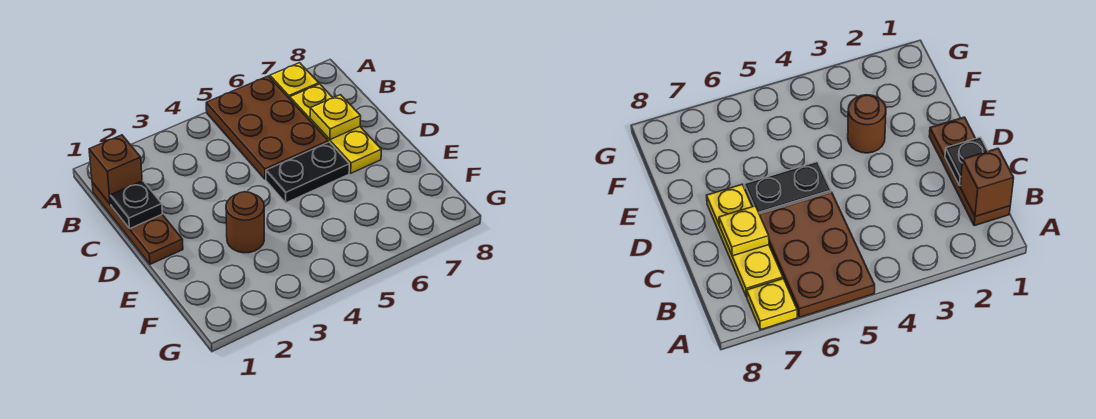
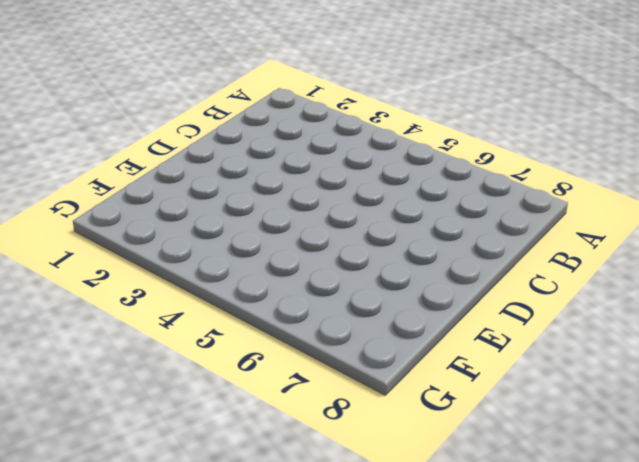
none -> brown 2x3 plate [206,76,328,179]
none -> yellow 1x1 plate [270,63,319,99]

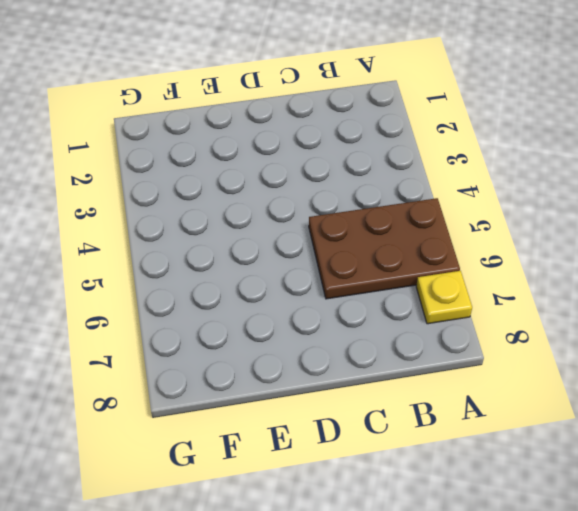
none -> brown 1x3 plate [92,183,183,264]
none -> yellow 1x3 plate [290,84,381,173]

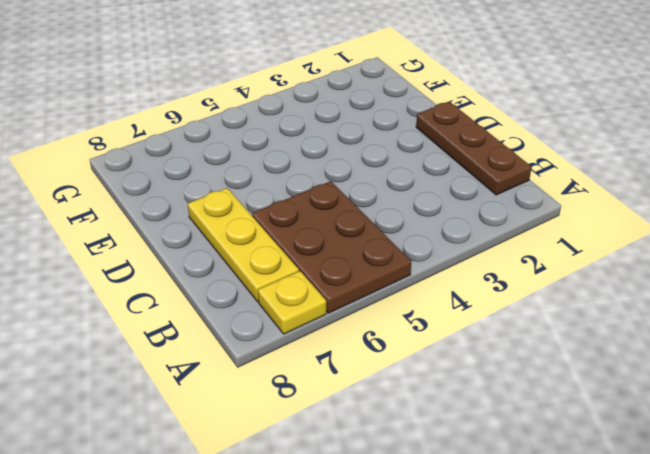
none -> black 1x2 plate [266,142,349,203]
none -> brown 1x1 round brick [226,192,264,253]

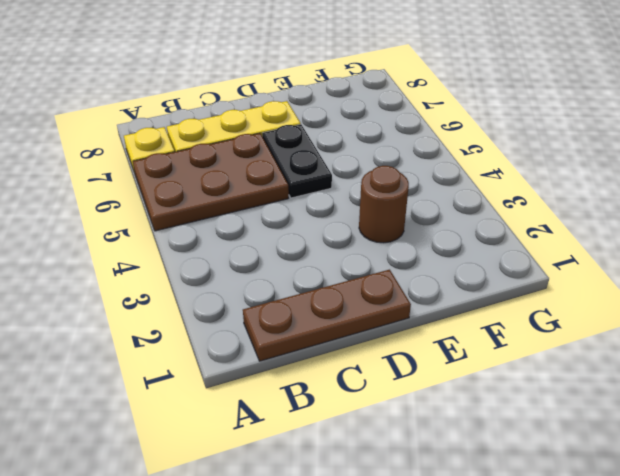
none -> brown 1x1 brick [89,135,142,204]
none -> black 1x1 plate [110,181,162,229]

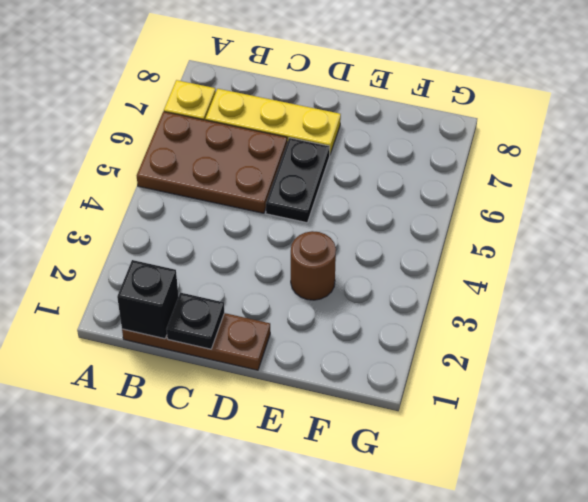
black 1x1 brick [117,260,179,339] -> brown 1x1 brick [89,135,142,204]
none -> yellow 1x1 plate [310,95,361,140]

